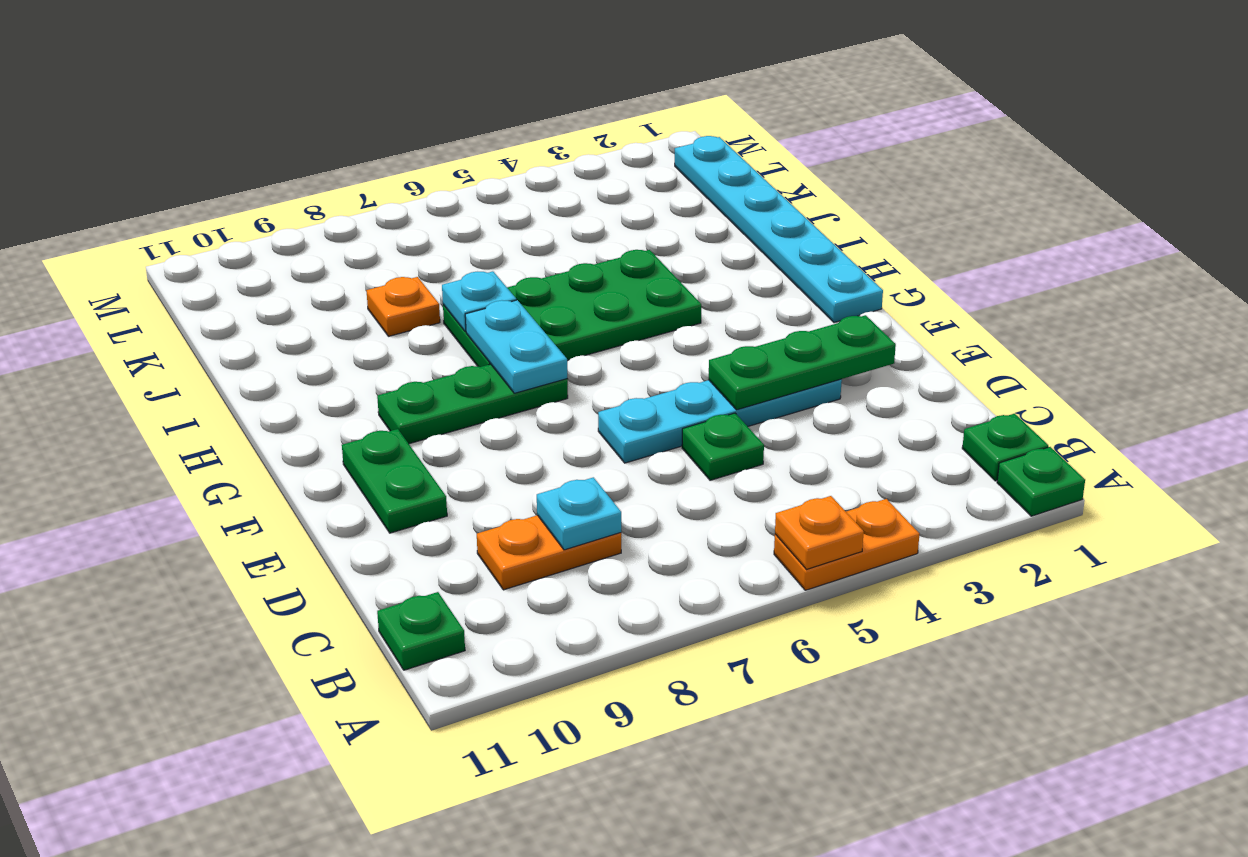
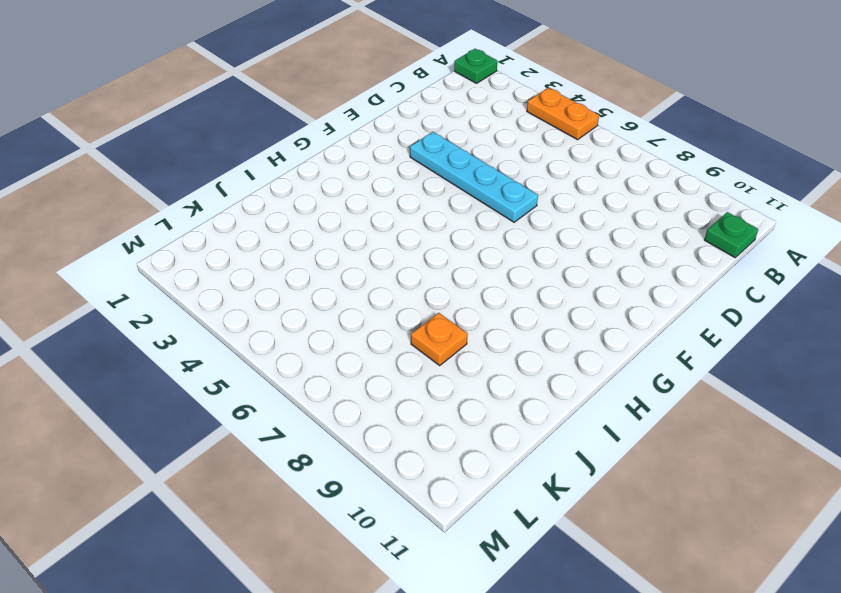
none -> green 1x1 plate [962,414,1048,481]
none -> orange 1x2 plate [477,515,621,590]
none -> green 1x1 plate [682,413,764,480]

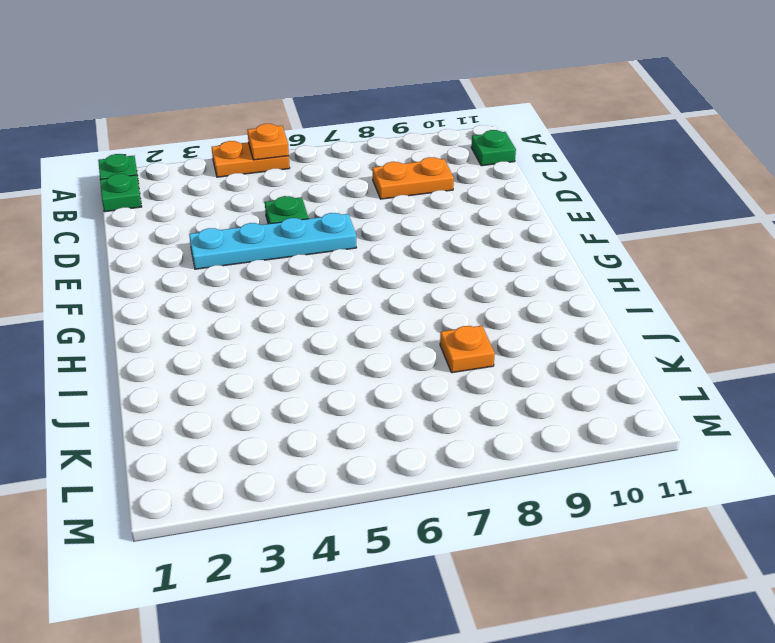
none -> green 1x2 plate [342,429,447,533]
none -> cyan 1x6 plate [675,136,883,323]
none -> green 1x3 plate [377,364,568,444]

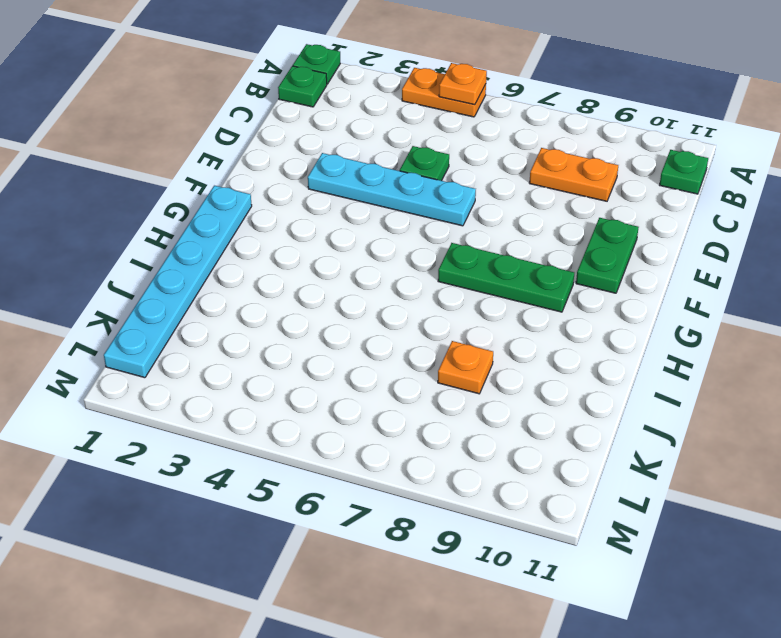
none -> green 2x4 plate [443,250,701,367]
none -> cyan 1x1 plate [537,477,621,550]
none -> green 1x3 plate [709,315,896,410]

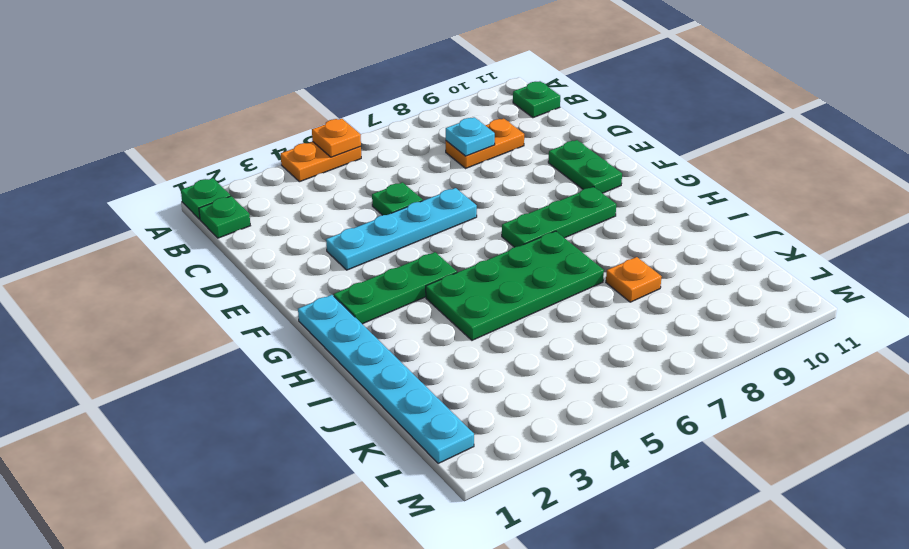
green 1x3 plate [334,252,457,324] -> green 1x3 plate moved to [709,315,896,410]
none -> cyan 1x2 plate [465,300,567,393]
none -> cyan 1x1 plate [442,271,516,332]

